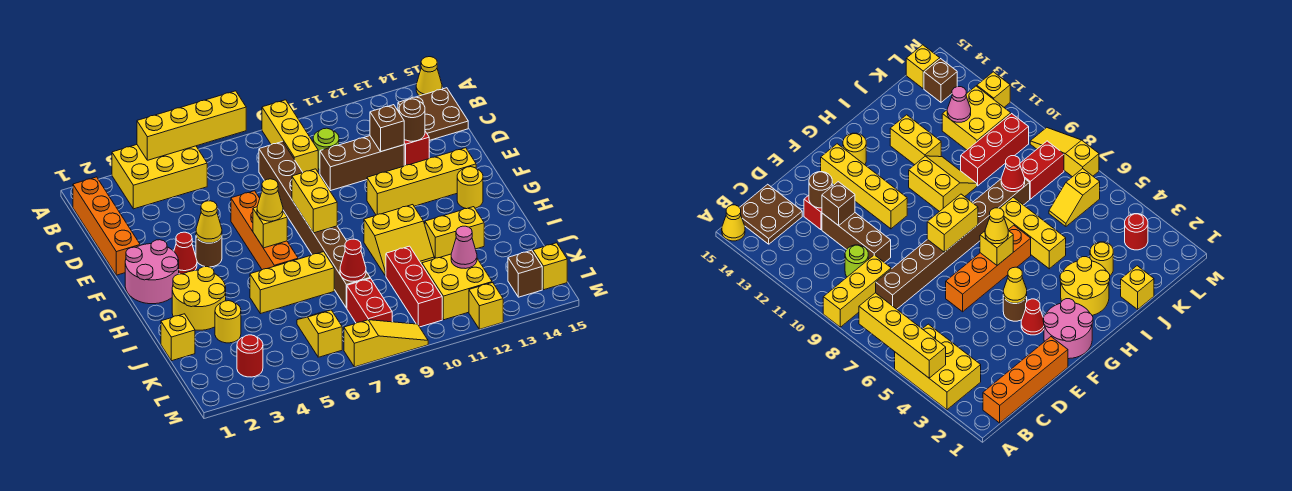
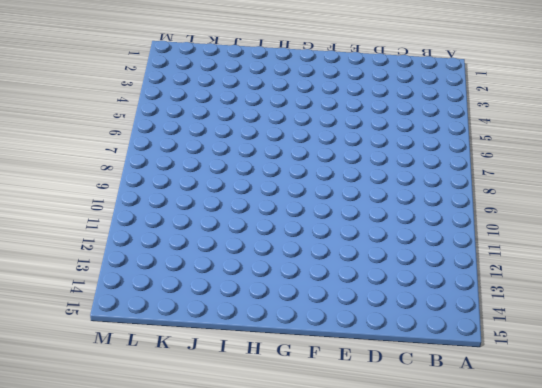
none -> yellow 2x3 brick [112,145,207,209]
none -> yellow 1x3 brick [262,100,318,172]
none -> yellow 1x1 cone [416,57,442,96]
none -> orange 1x4 brick [73,177,140,275]

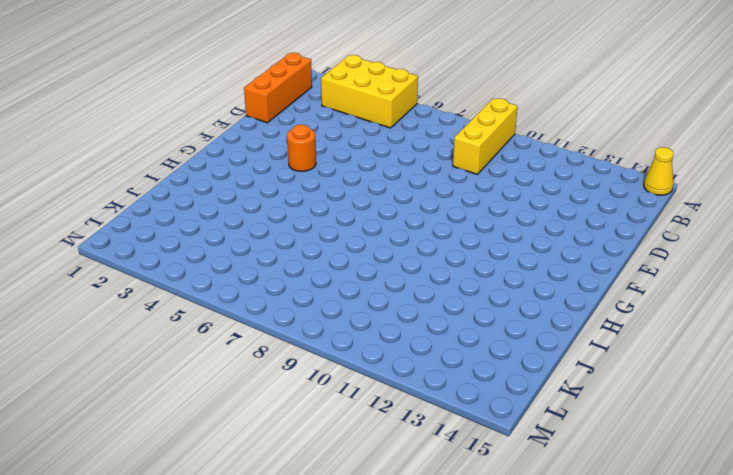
orange 1x3 brick [244,53,312,123] -> orange 1x4 brick [73,177,140,275]
orange 1x1 round brick [287,124,316,171] -> brown 1x1 round brick [196,236,222,267]
none -> brown 2x2 plate [398,88,468,140]
none -> brown 1x8 brick [259,142,370,308]
none -> lime 1x1 round brick [313,128,339,169]
none -> brown 1x3 brick [320,136,404,191]

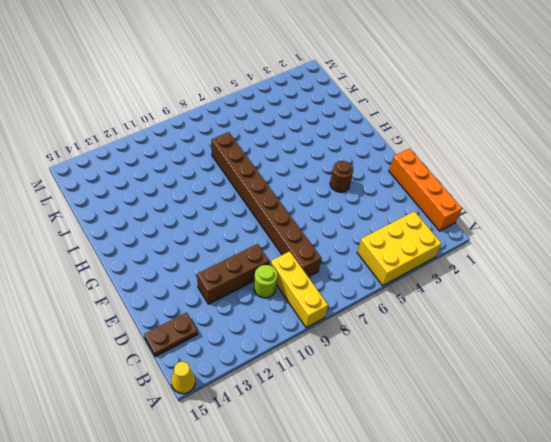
brown 1x2 plate [144,313,198,357] -> brown 2x2 plate [398,88,468,140]
none -> red 1x1 brick [404,131,429,166]
none -> orange 1x4 brick [231,191,298,270]
none -> pink 2x2 round brick [125,240,179,304]
none -> red 1x1 cone [174,232,197,274]

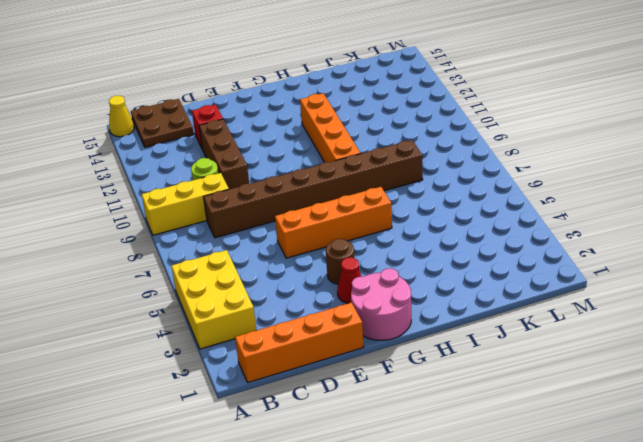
orange 1x4 brick [300,93,361,162] -> yellow 2x2 slope [364,205,434,276]
none -> yellow 1x4 brick [367,148,476,215]
none -> yellow 1x1 round brick [457,167,483,209]
none -> yellow 2x2 round brick [172,266,226,330]
none -> yellow 1x3 brick [250,252,334,314]

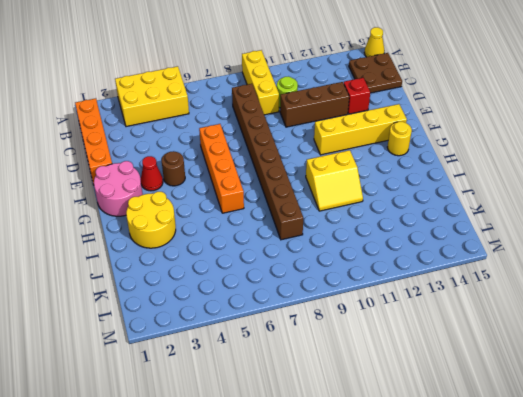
none -> yellow 1x3 brick [250,252,334,314]
none -> yellow 1x2 brick [425,207,484,259]
none -> yellow 1x1 brick [161,314,195,361]
none -> yellow 1x1 round brick [215,301,241,343]

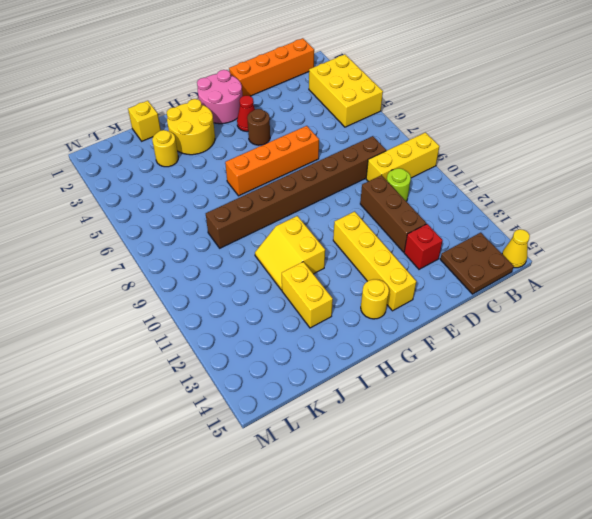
none -> yellow 1x3 brick [250,252,334,314]
none -> red 1x3 brick [386,246,442,327]
none -> yellow 1x2 slope [297,310,342,357]
none -> red 1x2 brick [347,278,392,323]

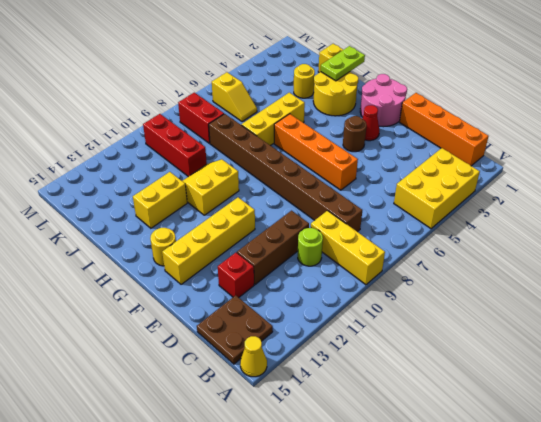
lime 1x2 plate [321,46,365,81] -> none
none -> yellow 2x2 brick [422,254,492,320]
none -> red 1x1 round brick [237,335,263,377]
none -> brown 1x1 brick [508,250,542,297]
none -> yellow 1x1 brick [533,243,567,290]

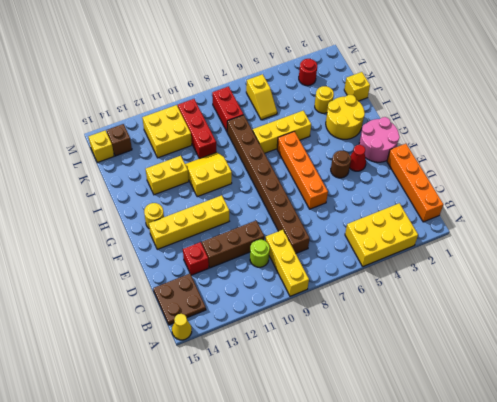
none -> yellow 1x3 slope [344,320,428,367]
none -> yellow 1x1 brick [469,282,503,329]
none -> yellow 1x4 brick [137,91,246,160]
none -> brown 1x1 brick [370,105,404,151]

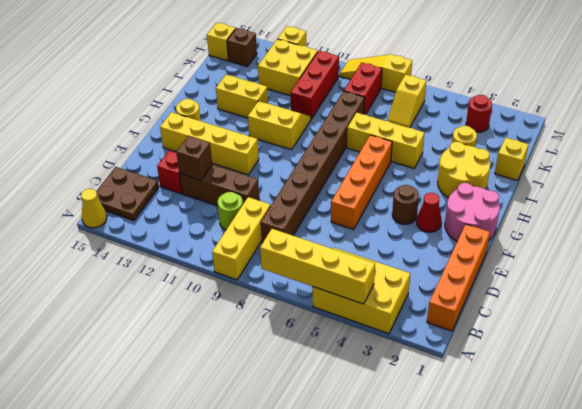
none -> brown 1x1 round brick [399,99,425,141]
none -> yellow 1x1 cone [196,201,222,243]
none -> yellow 1x2 brick [292,169,337,233]
none -> yellow 1x1 brick [253,207,287,248]

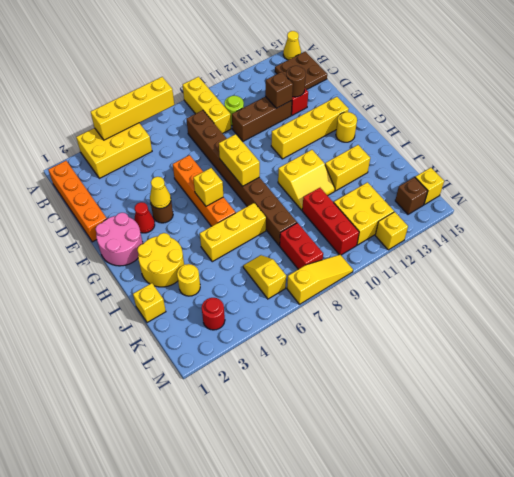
none -> red 1x1 cone [340,239,366,281]
none -> pink 1x1 cone [451,226,477,269]
none -> yellow 1x1 cone [257,179,283,221]

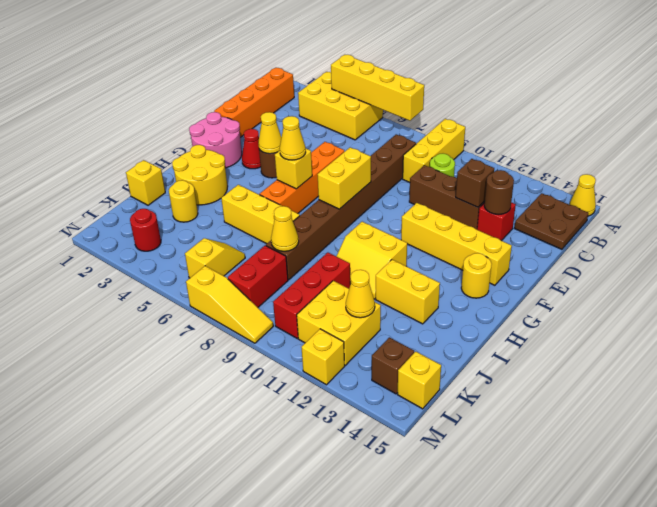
yellow 1x1 cone [271,206,299,251] -> red 1x1 cone [340,239,366,281]
yellow 1x1 cone [346,270,375,318] -> pink 1x1 cone [451,226,477,269]

